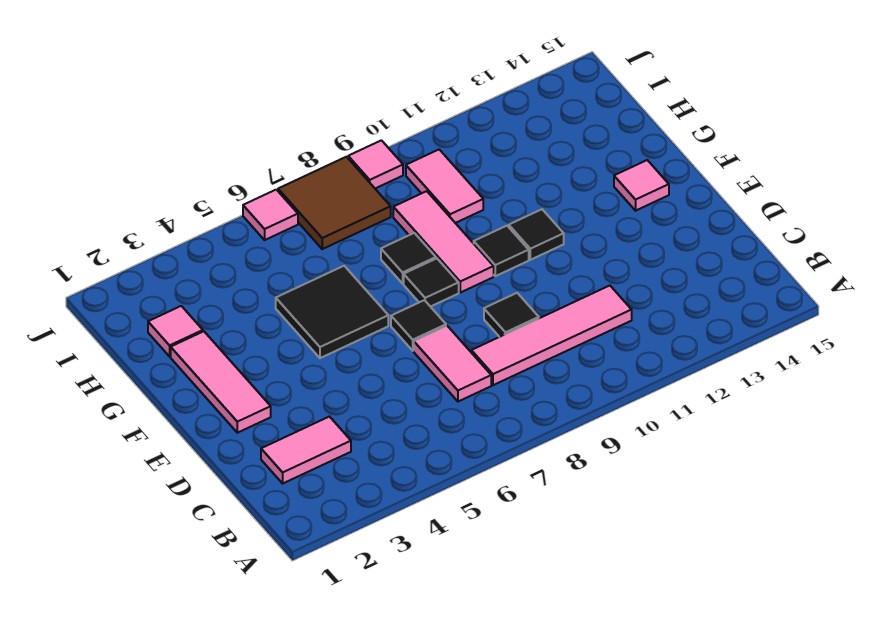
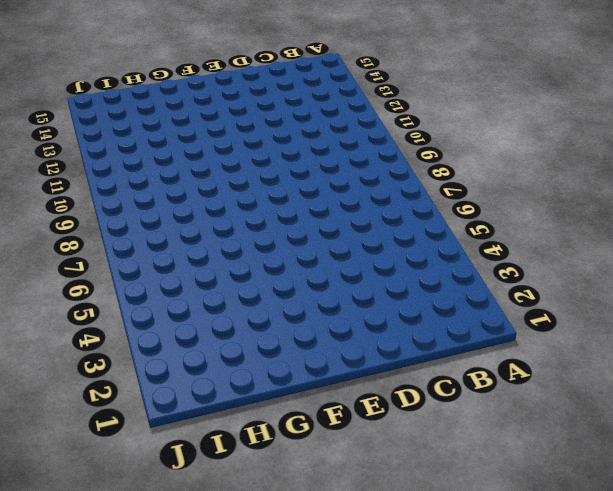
none -> pink 1x2 tile [261,417,351,483]
none -> pink 1x2 tile [414,326,491,402]
none -> pink 1x4 tile [471,286,632,385]

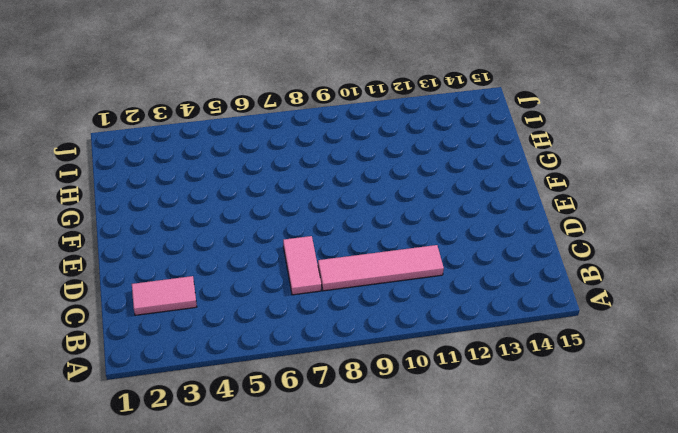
none -> black 1x1 tile [484,293,539,337]
none -> pink 1x3 tile [171,331,271,433]
none -> black 1x1 tile [391,300,446,351]

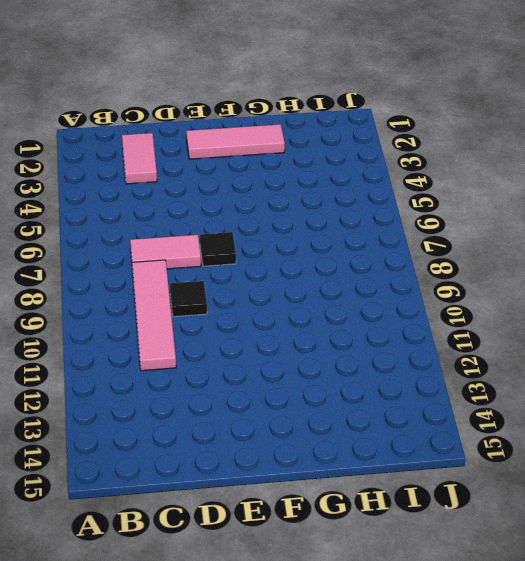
none -> black 2x2 tile [276,266,388,358]
none -> black 1x1 tile [404,258,459,307]
none -> pink 1x3 tile [393,191,494,293]

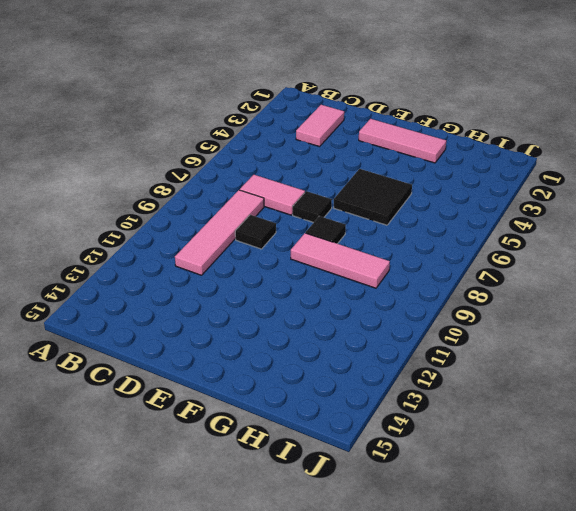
none -> black 1x1 tile [474,226,529,276]
none -> black 1x1 tile [509,209,564,260]
none -> pink 1x1 tile [614,160,669,211]

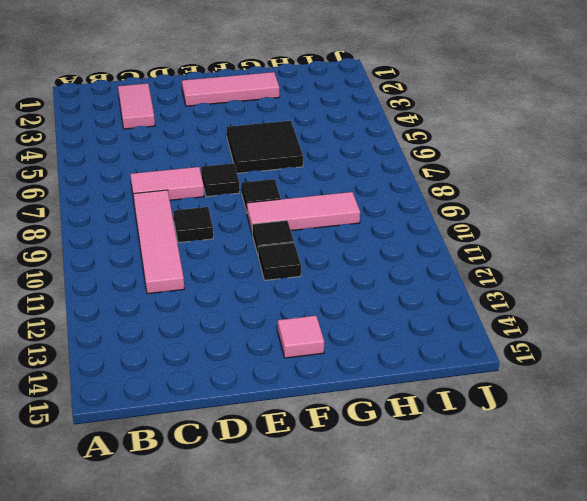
none -> black 1x1 tile [381,233,436,283]
none -> pink 1x1 tile [148,306,203,356]
none -> pink 1x2 tile [406,150,483,223]

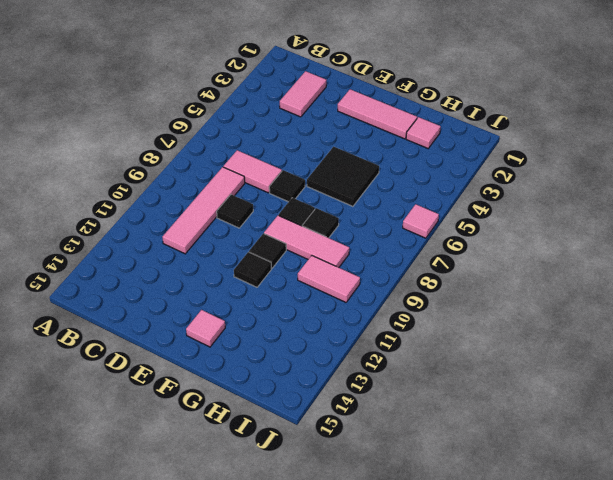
none -> brown 2x2 tile [278,157,391,249]
none -> pink 1x1 tile [348,140,403,188]

